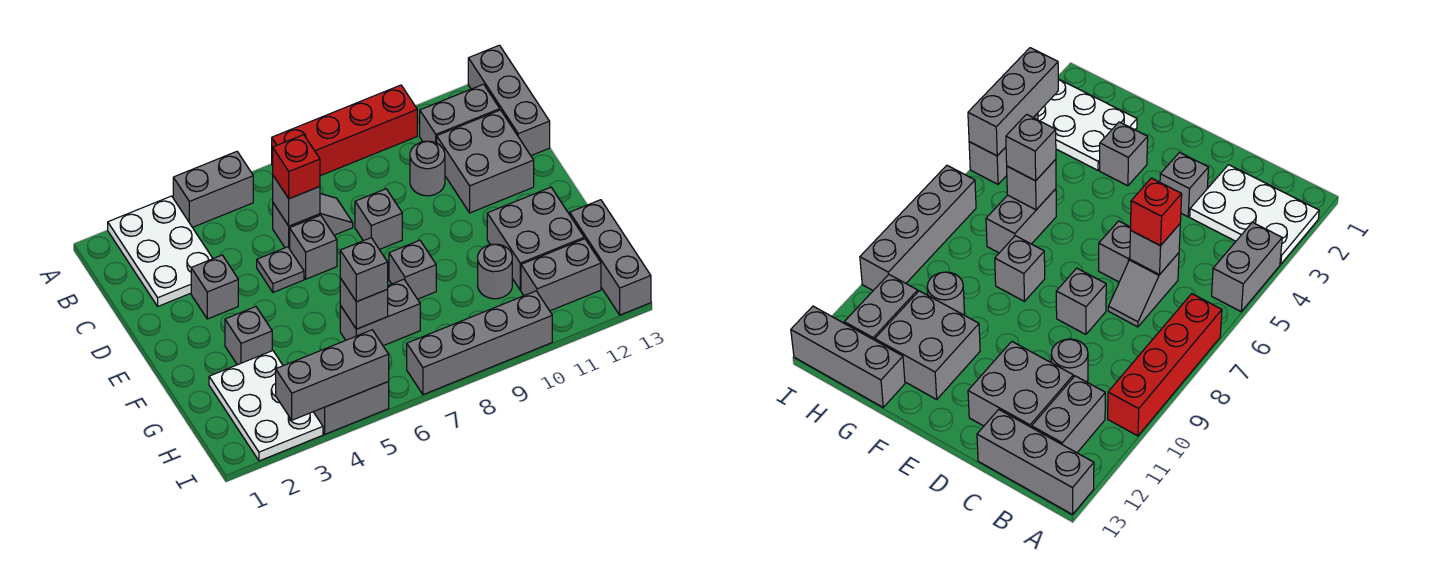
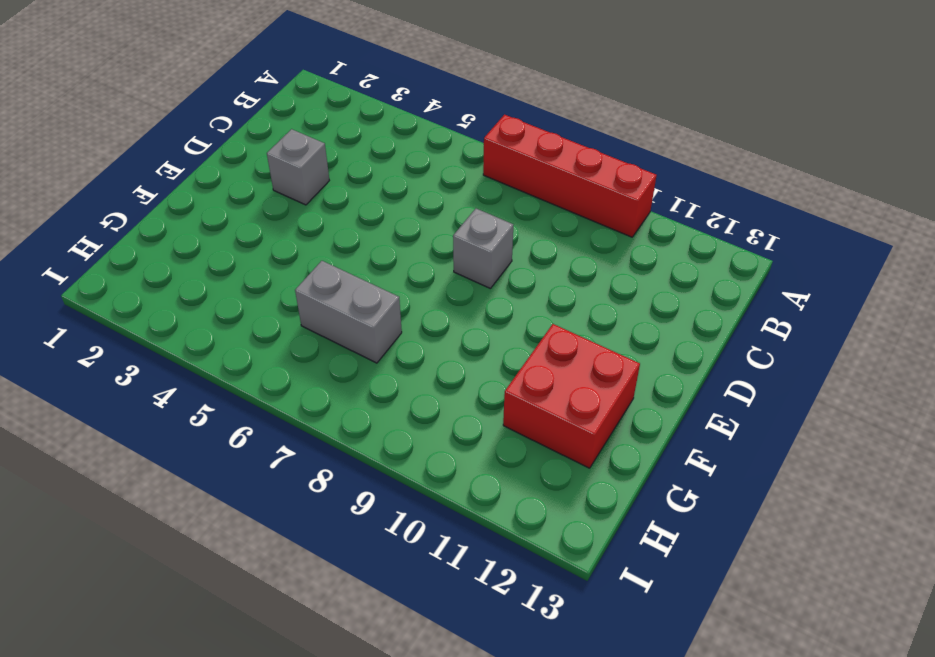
red 2x2 brick [503,324,640,468] -> grey 2x2 brick [487,187,584,290]
none -> white 2x3 plate [108,196,213,306]
none -> grey 1x2 brick [173,152,253,227]
none -> grey 1x3 brick [468,45,550,156]

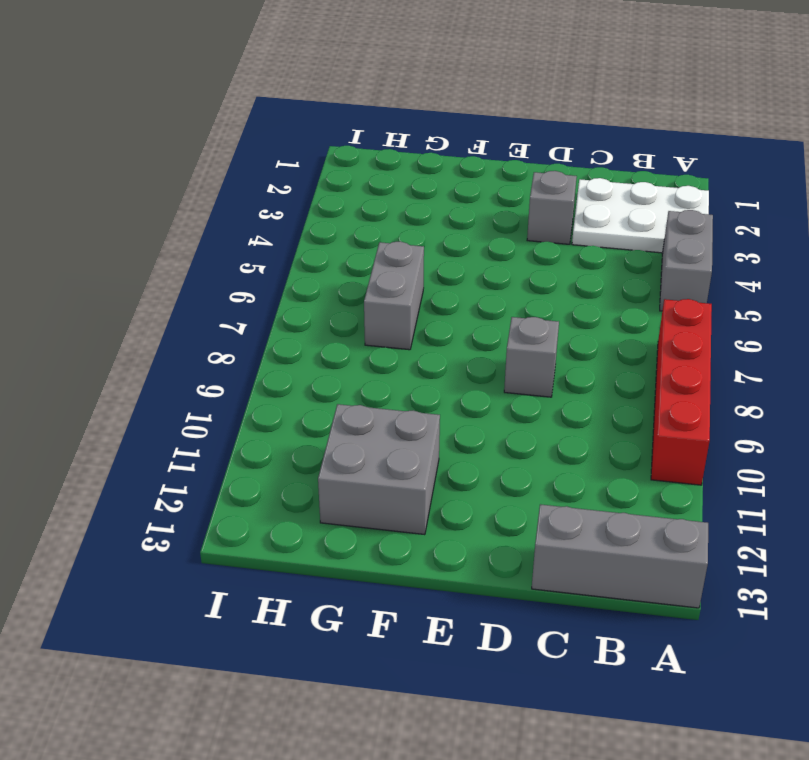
none -> grey 1x2 brick [420,84,500,143]
none -> grey 1x2 slope [273,194,353,249]
none -> grey 1x1 round brick [410,141,445,196]

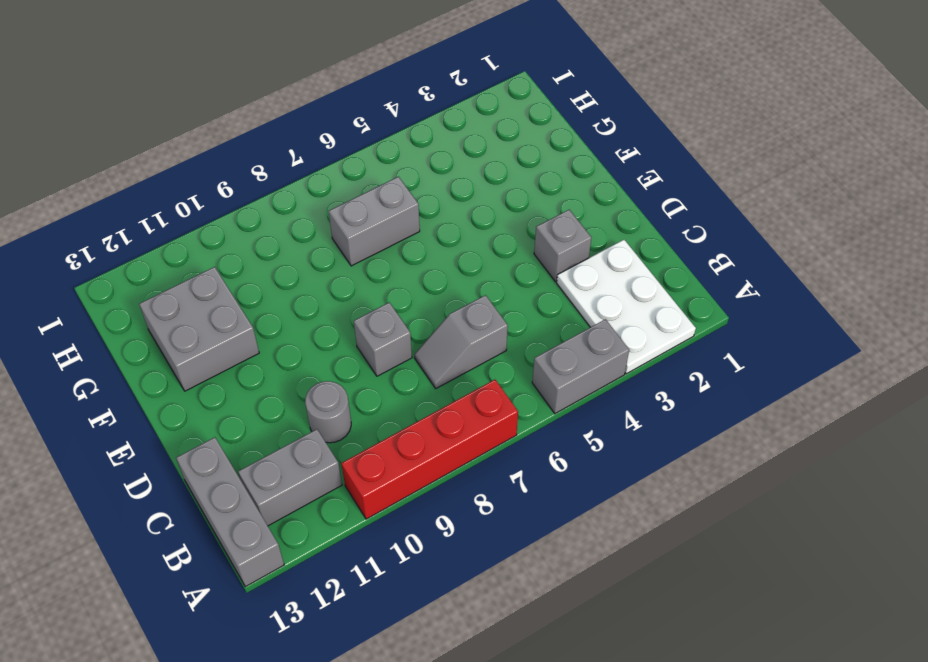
none -> grey 2x2 brick [437,110,534,213]
none -> grey 1x1 plate [257,247,304,292]
none -> grey 1x1 brick [290,215,337,279]

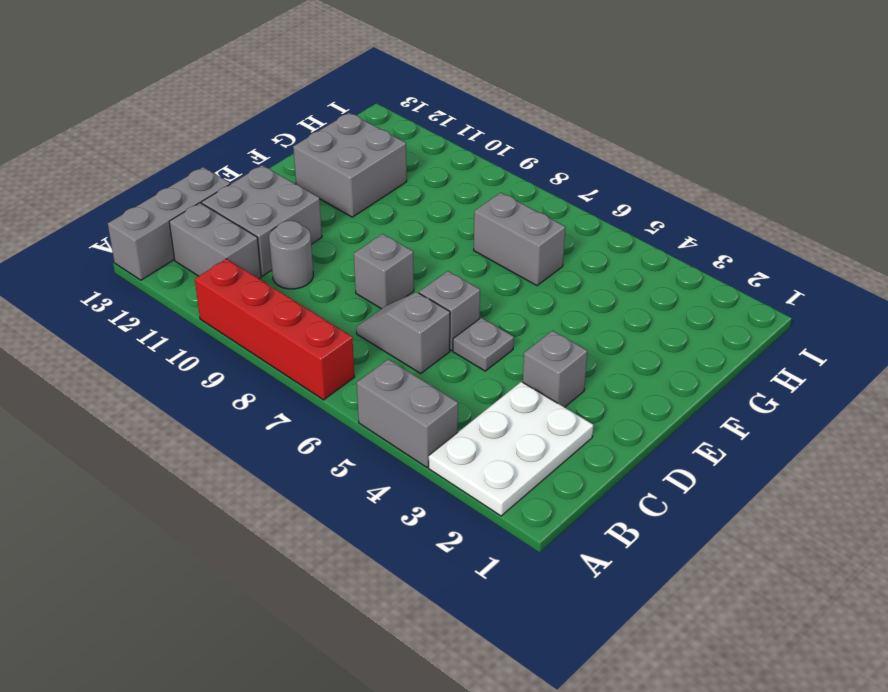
none -> grey 1x1 brick [225,307,272,365]
none -> grey 1x1 brick [389,240,436,299]
none -> white 2x3 plate [209,351,323,461]

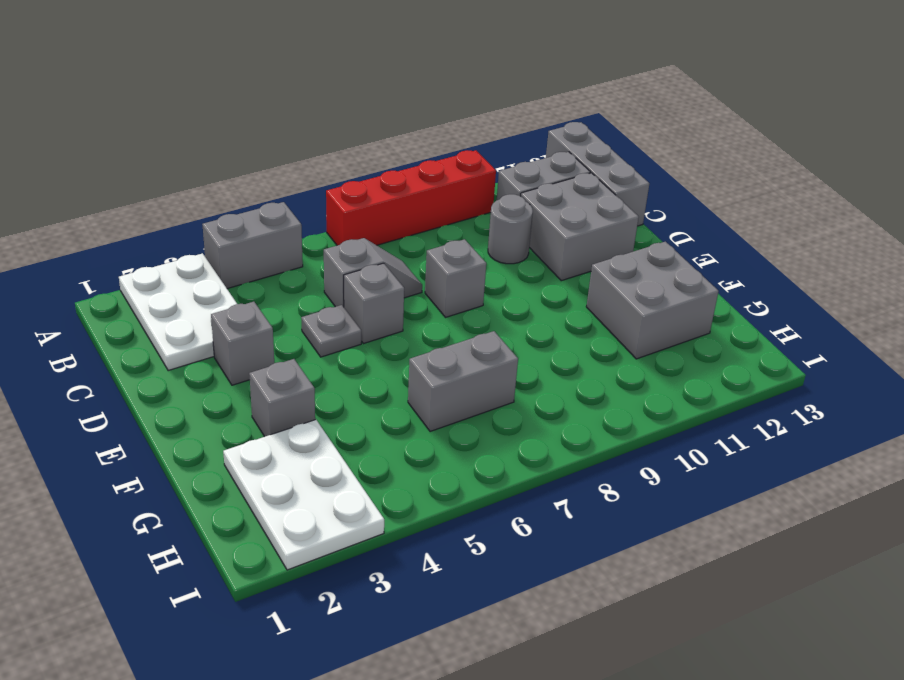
none -> grey 1x1 brick [389,240,436,299]
none -> grey 1x1 round brick [478,244,512,299]
none -> grey 1x3 brick [570,200,651,315]

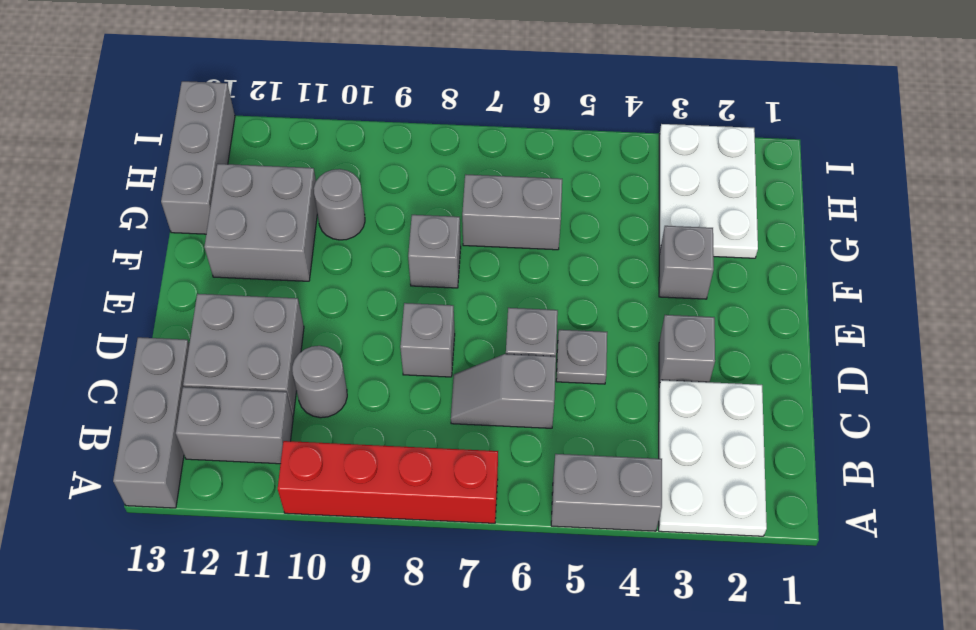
none -> grey 1x2 brick [521,239,601,311]
none -> grey 1x2 brick [314,382,389,434]
none -> grey 1x4 brick [407,291,552,395]

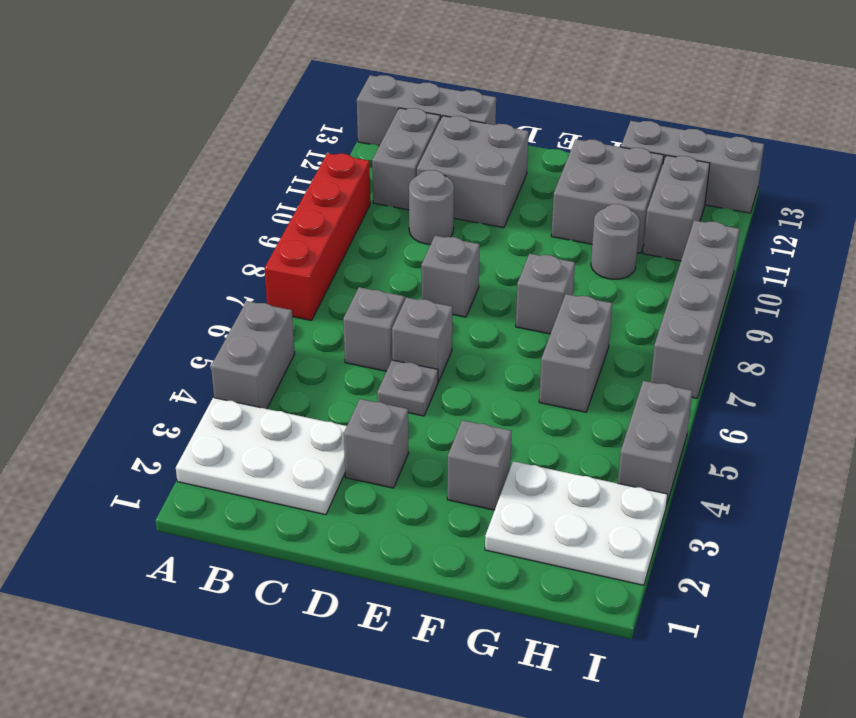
none -> grey 1x1 brick [273,176,320,226]
none -> grey 1x1 brick [340,278,388,329]
none -> grey 1x3 brick [276,330,389,420]

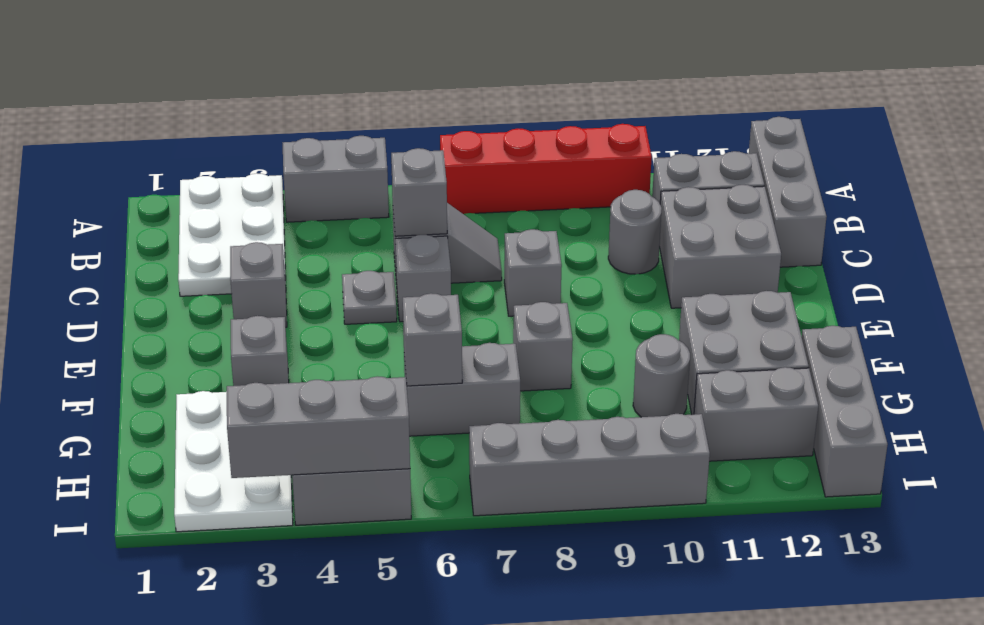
none -> red 1x1 brick [273,135,320,199]
none -> grey 1x1 brick [340,238,388,302]

